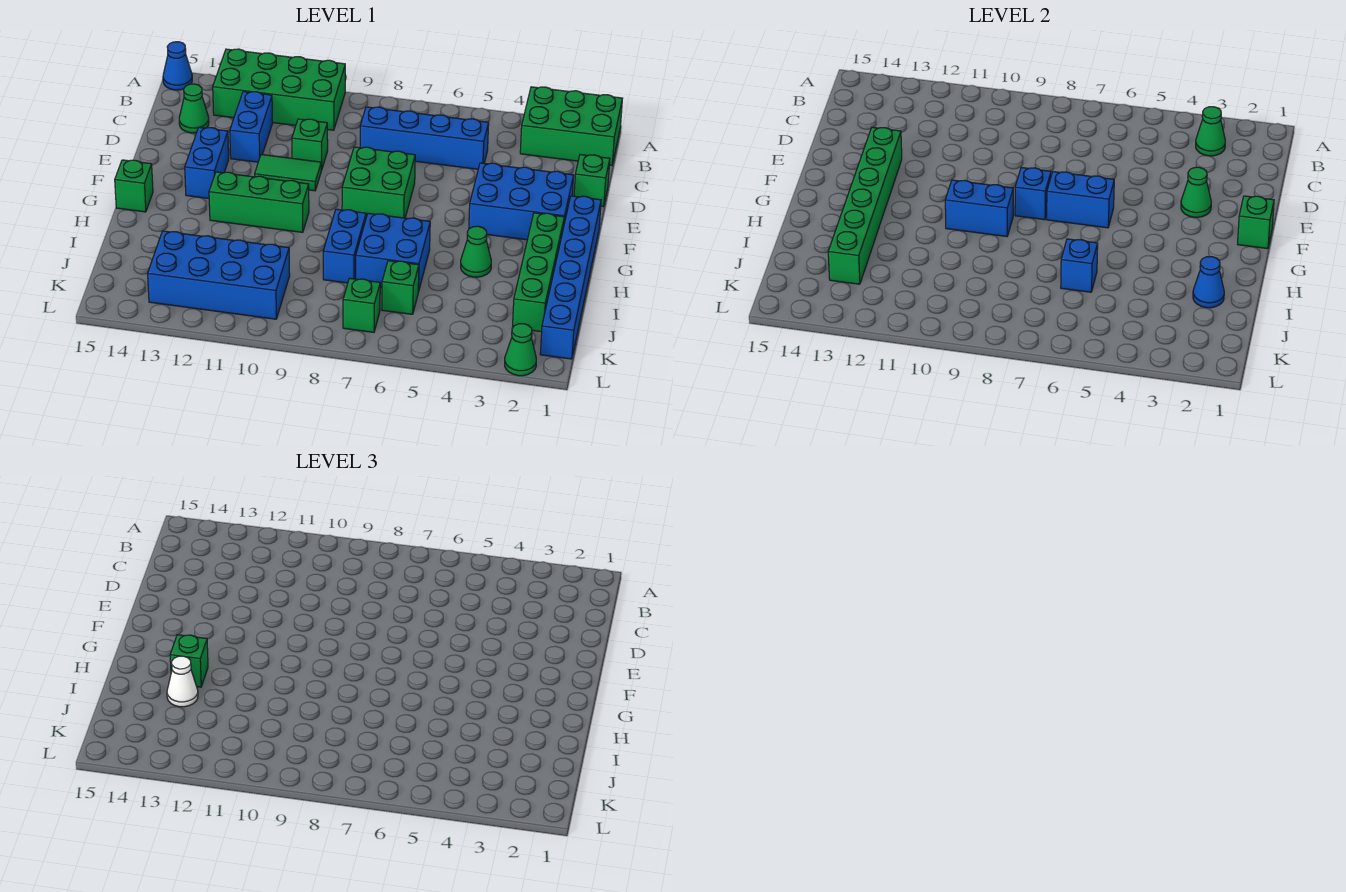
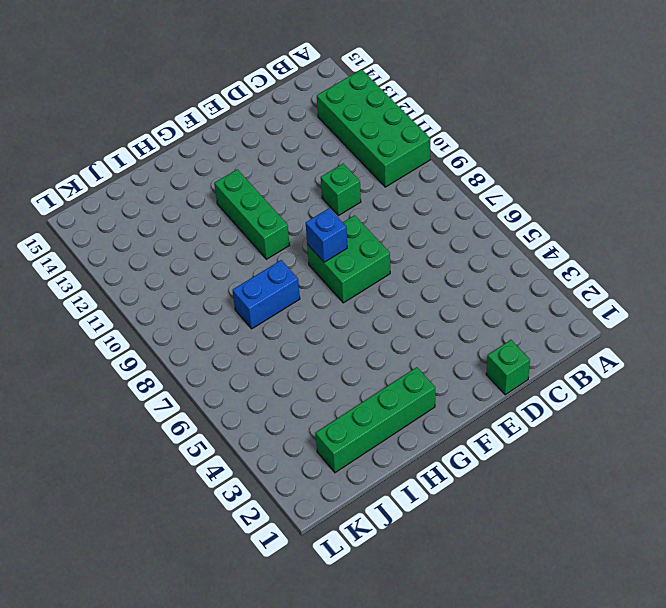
none -> green 2x3 brick [520,87,623,165]
none -> blue 1x1 cone [163,42,192,90]
none -> blue 1x4 brick [360,107,489,169]
none -> blue 1x2 brick [230,92,273,162]

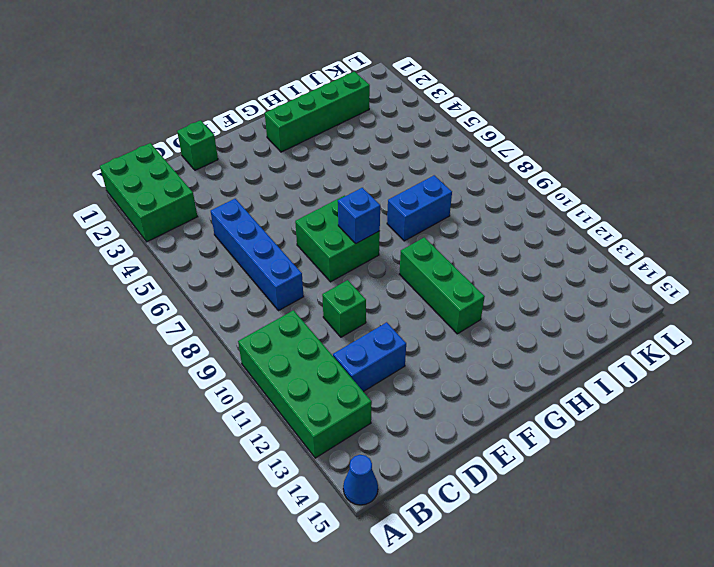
none -> green 1x1 cone [179,84,209,133]
none -> blue 2x3 brick [469,163,574,240]
none -> green 1x2 tile [255,154,321,191]
none -> blue 1x2 brick [185,127,229,198]

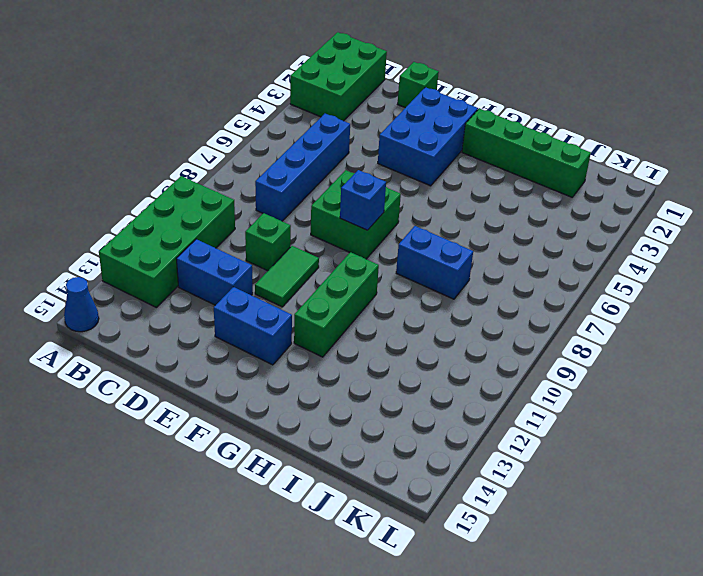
none -> green 1x1 cone [179,84,209,133]
none -> blue 1x6 brick [540,196,601,359]
none -> green 1x1 brick [115,160,153,212]
none -> green 1x1 cone [461,226,491,277]

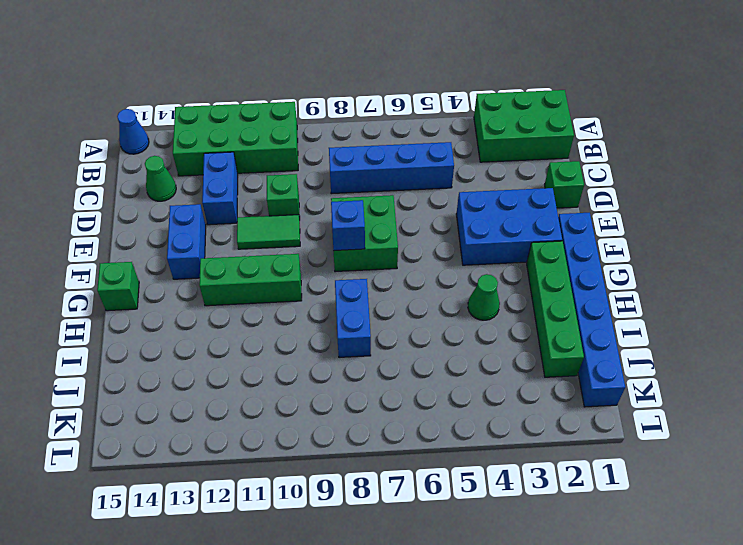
none -> blue 2x2 brick [356,213,430,292]
none -> green 1x1 brick [382,261,419,314]
none -> blue 2x4 brick [148,231,290,319]
none -> green 1x1 brick [343,278,380,332]

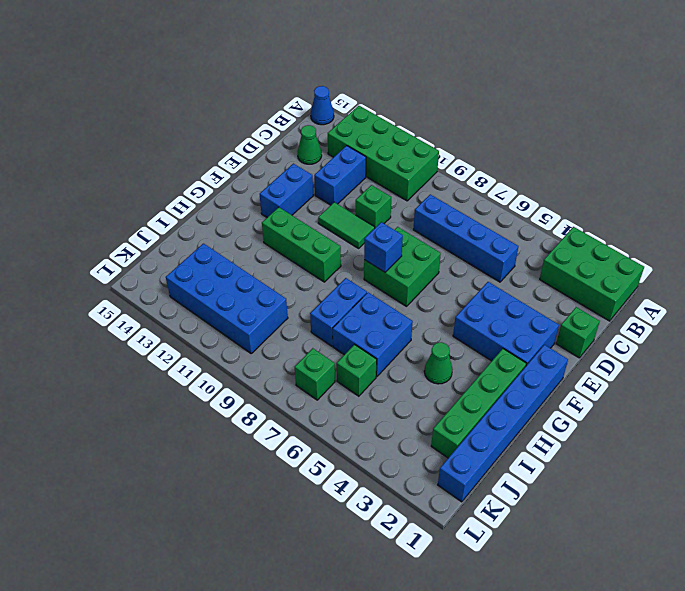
none -> green 1x1 brick [115,160,153,212]
none -> green 1x1 cone [505,324,536,376]
none -> green 1x1 cone [1196,107,1225,156]
none -> green 1x1 cone [1181,167,1211,217]

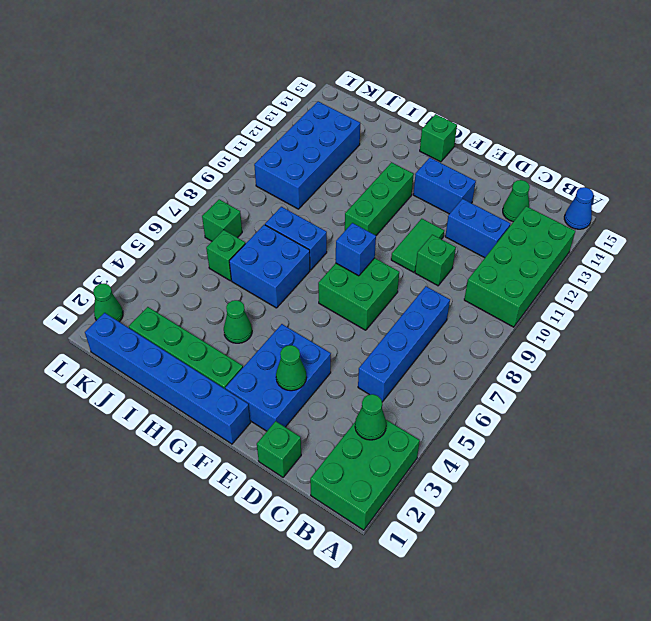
none -> green 1x6 brick [828,127,902,284]
none -> green 1x1 brick [1238,196,1274,249]
none -> blue 1x2 brick [1047,172,1114,228]
none -> blue 1x2 brick [945,180,1013,237]

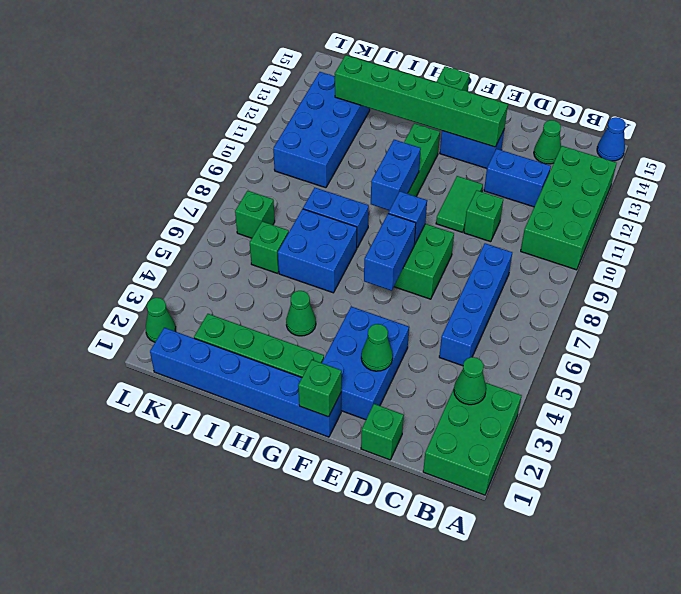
none -> blue 1x1 cone [1193,257,1224,308]
none -> blue 1x1 brick [1061,239,1098,292]
none -> green 1x1 brick [170,635,208,687]
none -> white 1x1 cone [167,656,198,707]

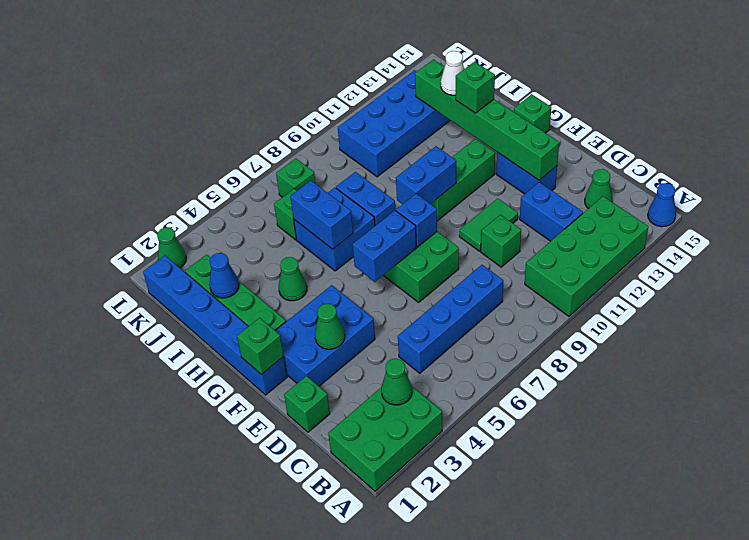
blue 1x2 brick [290,181,353,249] -> blue 1x1 brick [1061,239,1098,292]

